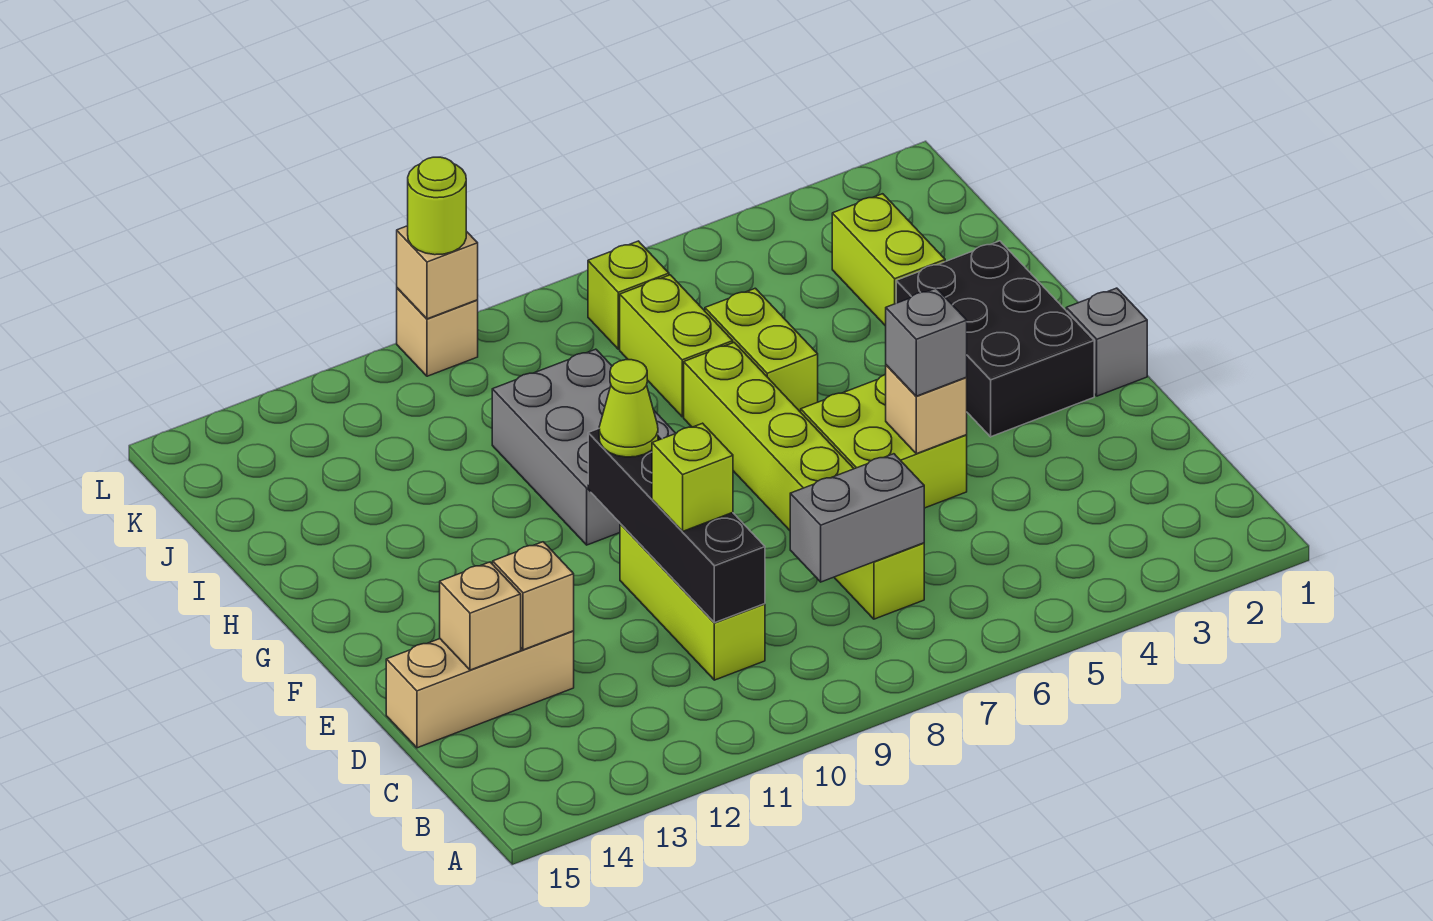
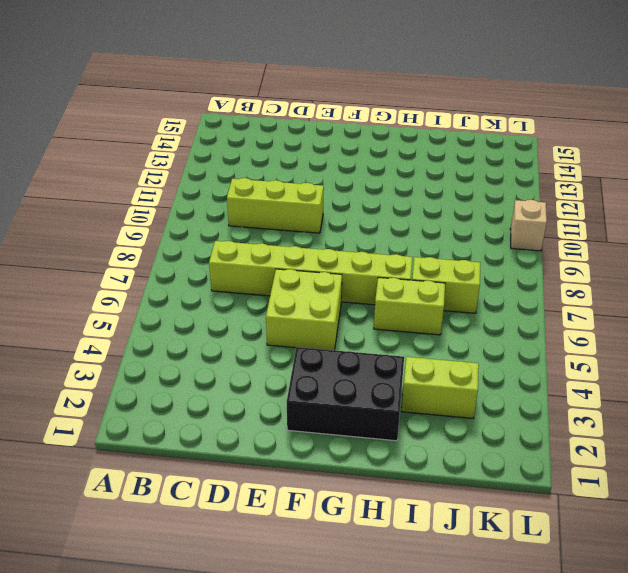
none -> tan 1x3 brick [386,631,574,748]
none -> grey 1x1 brick [1066,288,1147,396]
none -> grey 2x3 brick [492,349,676,545]

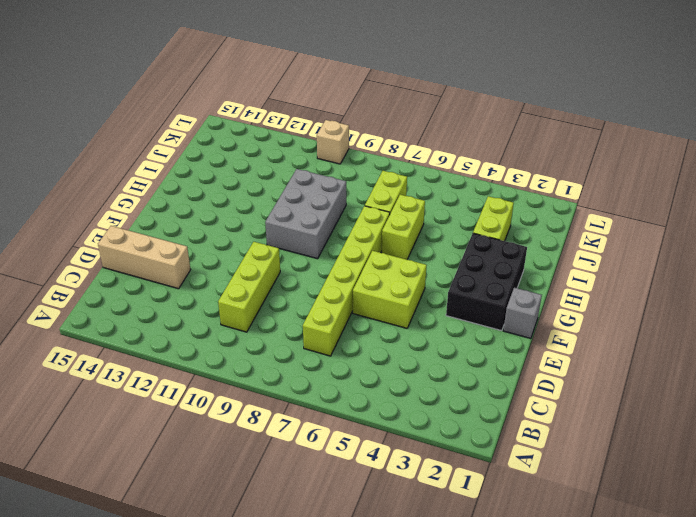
none -> lime 1x1 brick [588,241,669,349]
none -> grey 1x2 brick [790,454,924,582]
none -> black 1x4 brick [588,429,765,623]

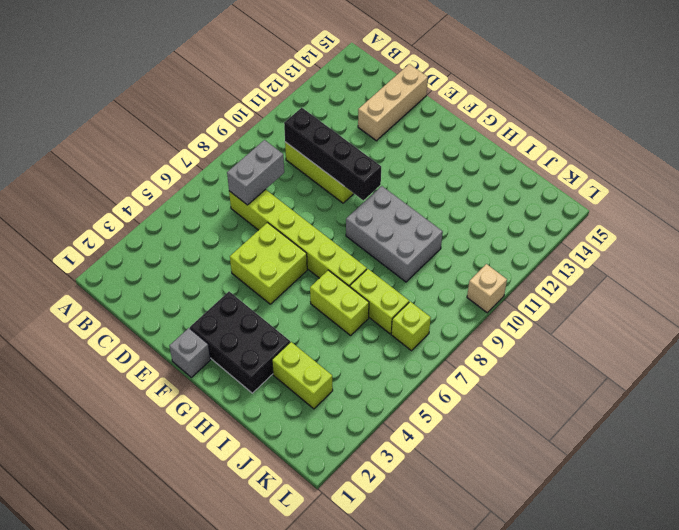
none -> tan 1x1 brick [493,542,574,650]
none -> tan 1x1 brick [440,562,521,670]
none -> tan 1x1 brick [886,365,967,454]

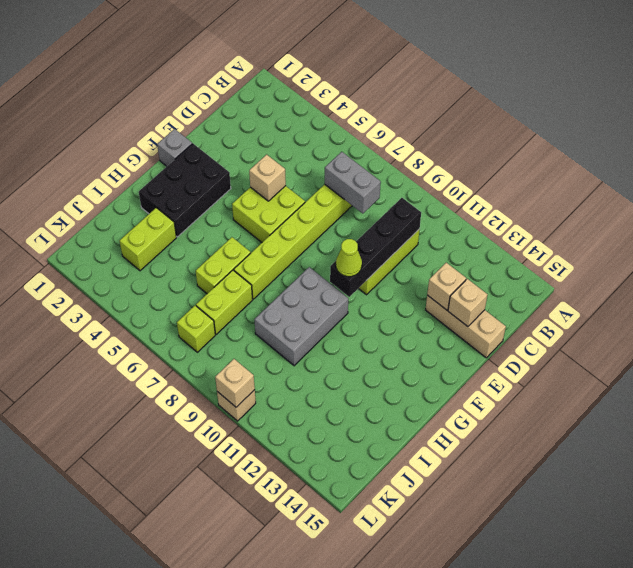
none -> lime 1x1 brick [652,423,733,531]
none -> grey 1x1 brick [886,288,967,396]
none -> lime 1x1 round brick [408,157,466,255]

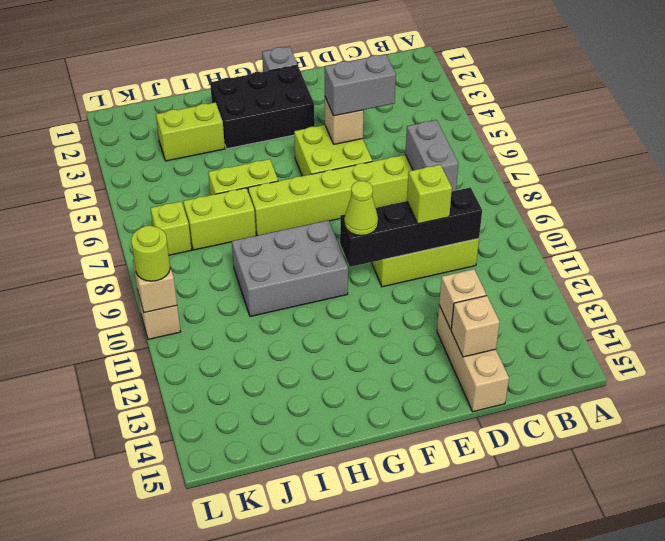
grey 1x2 brick [325,54,396,116] -> grey 1x1 brick [886,288,967,396]

